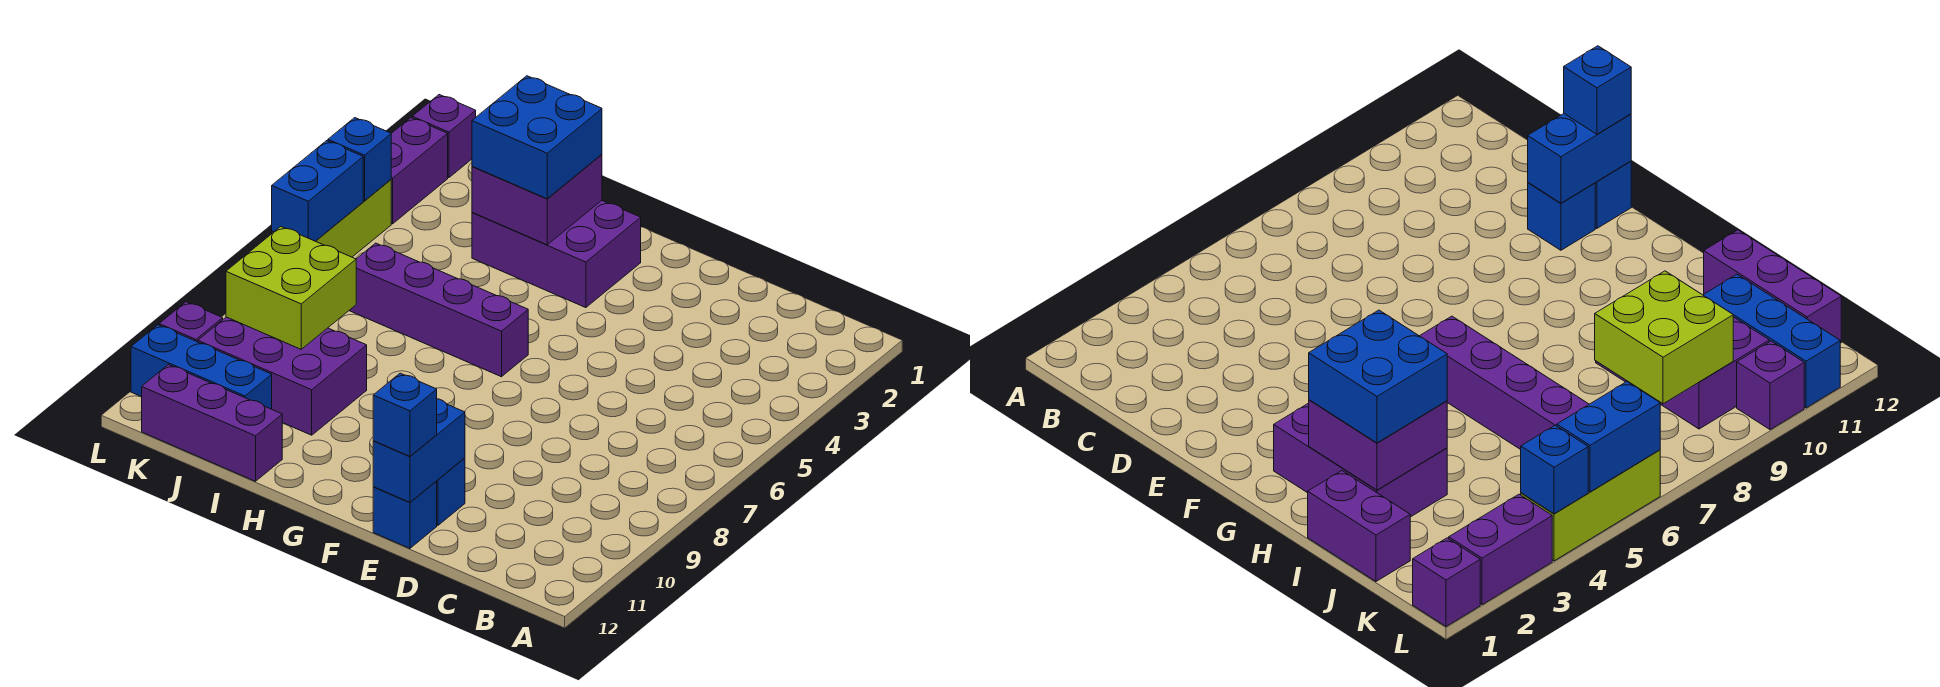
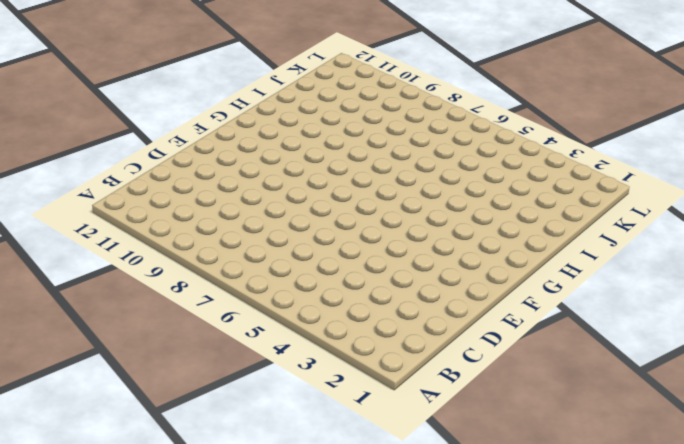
none -> blue 1x1 brick [437,458,465,525]
none -> blue 1x1 brick [373,481,437,548]
none -> purple 2x3 brick [472,201,641,308]

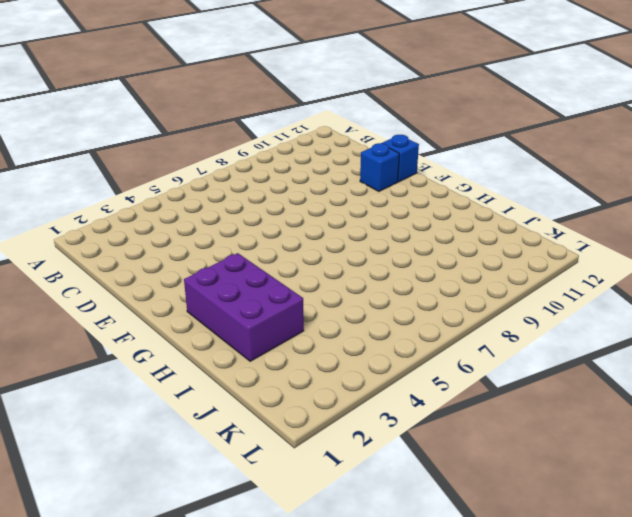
none -> purple 1x4 brick [349,243,528,377]
none -> purple 1x2 brick [1308,471,1410,581]
none -> purple 2x3 brick [198,317,367,435]

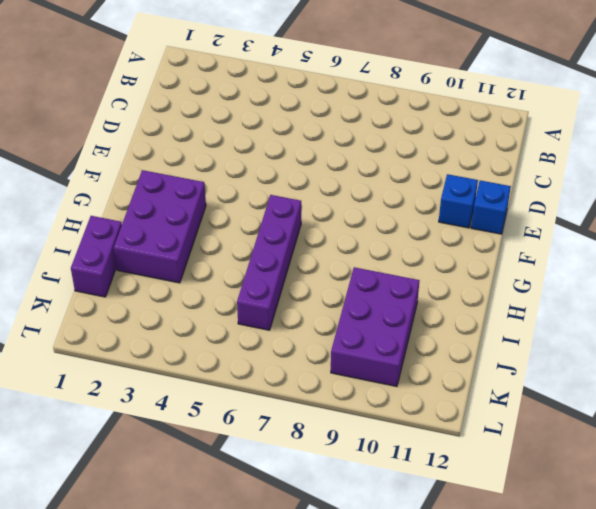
none -> purple 1x3 brick [142,365,282,481]
none -> blue 1x3 brick [131,325,272,409]
none -> purple 1x1 brick [412,95,476,178]

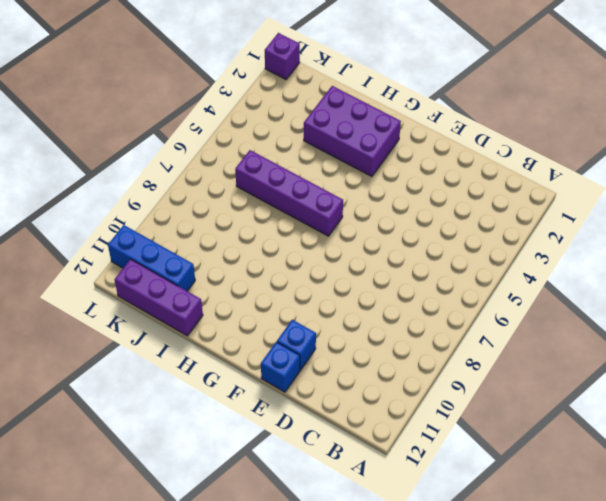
none -> purple 1x2 brick [1308,471,1410,581]
none -> purple 2x3 brick [198,317,367,435]
none -> purple 1x2 brick [391,118,448,224]

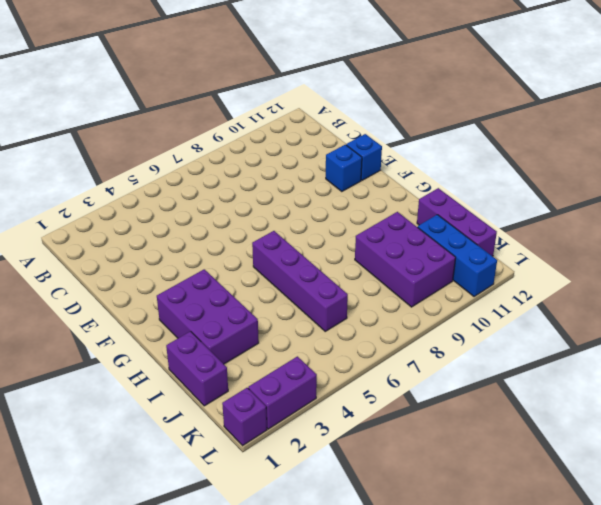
none -> lime 1x3 brick [272,180,391,257]
none -> purple 1x1 brick [159,302,223,342]
none -> blue 1x2 brick [373,399,465,503]

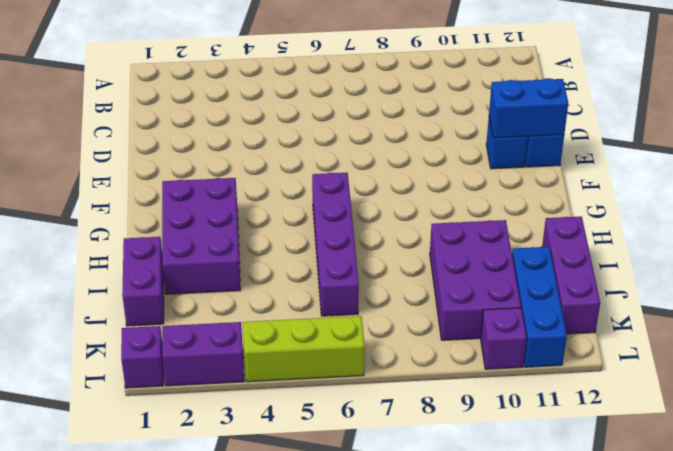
none -> purple 2x2 brick [472,155,602,245]
none -> lime 2x2 brick [226,227,356,349]
none -> blue 1x1 brick [328,118,391,201]

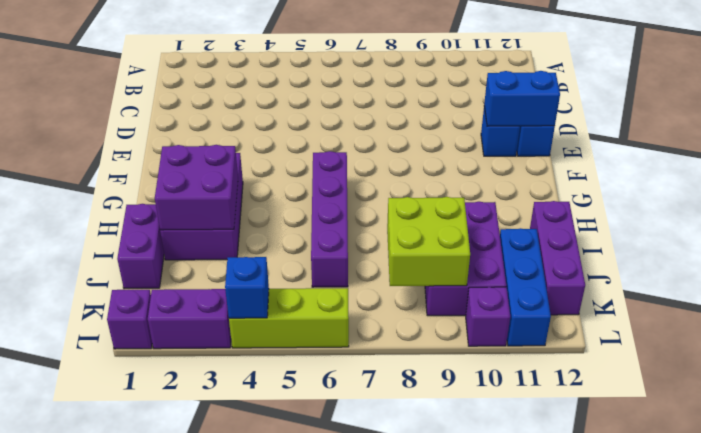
none -> blue 1x2 brick [272,141,363,241]
none -> blue 1x1 brick [373,373,437,456]
none -> blue 2x2 brick [472,76,602,199]

